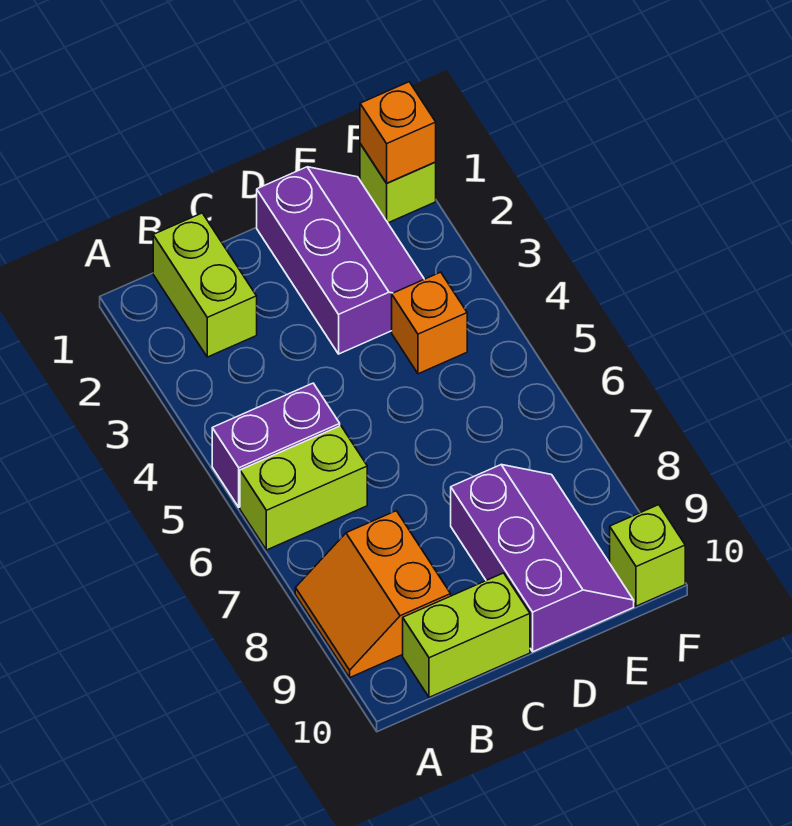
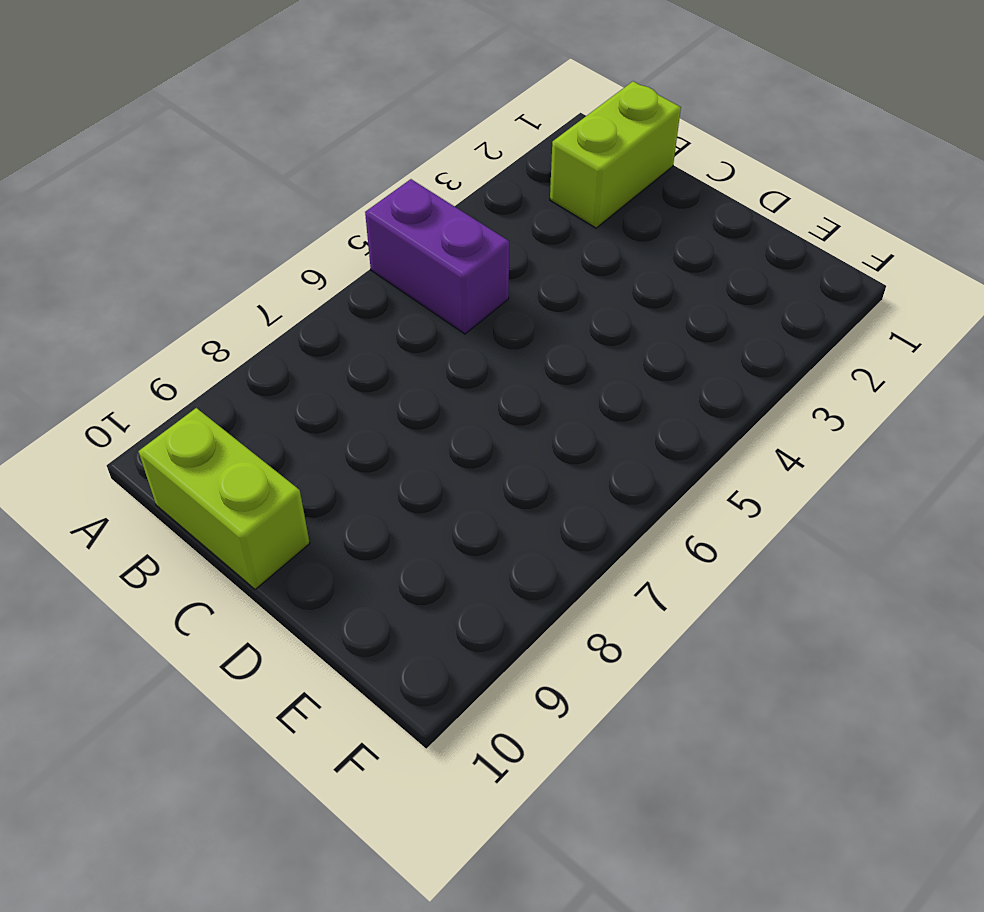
none -> lime 1x2 brick [240,426,367,550]
none -> orange 2x2 slope [295,511,451,677]

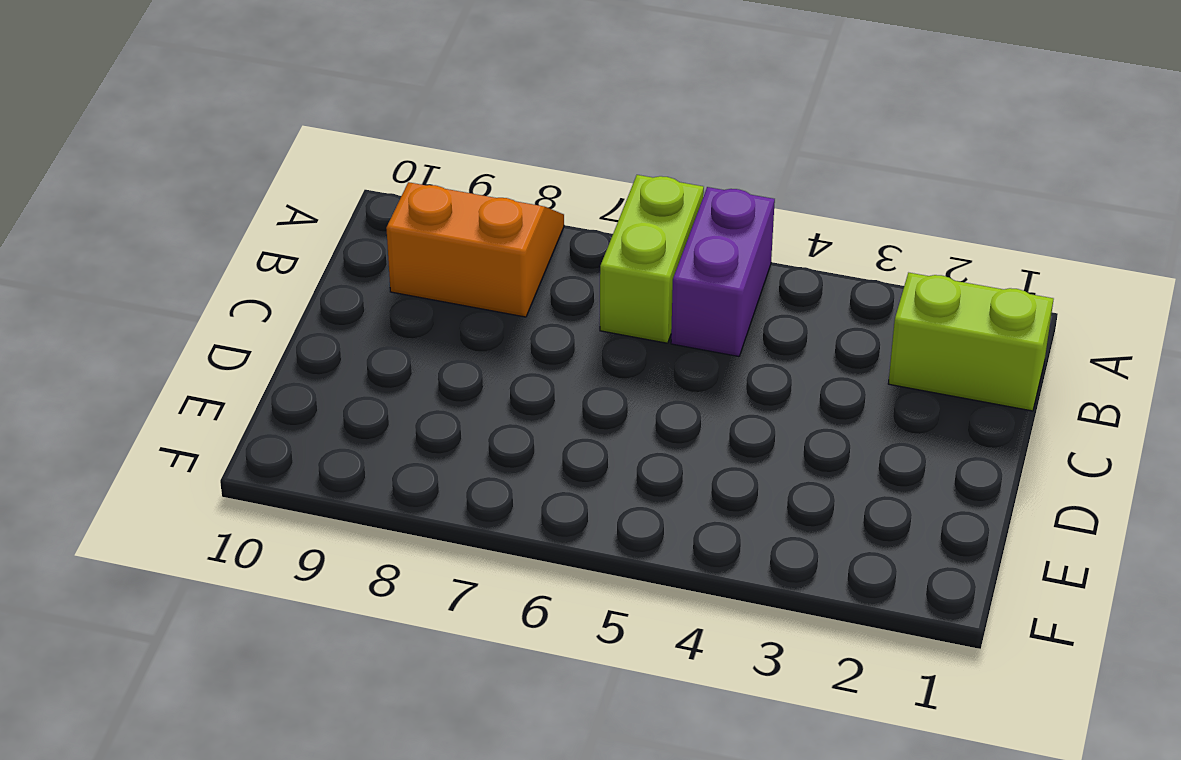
none -> lime 1x2 brick [403,573,530,697]
none -> purple 2x3 slope [257,167,424,354]

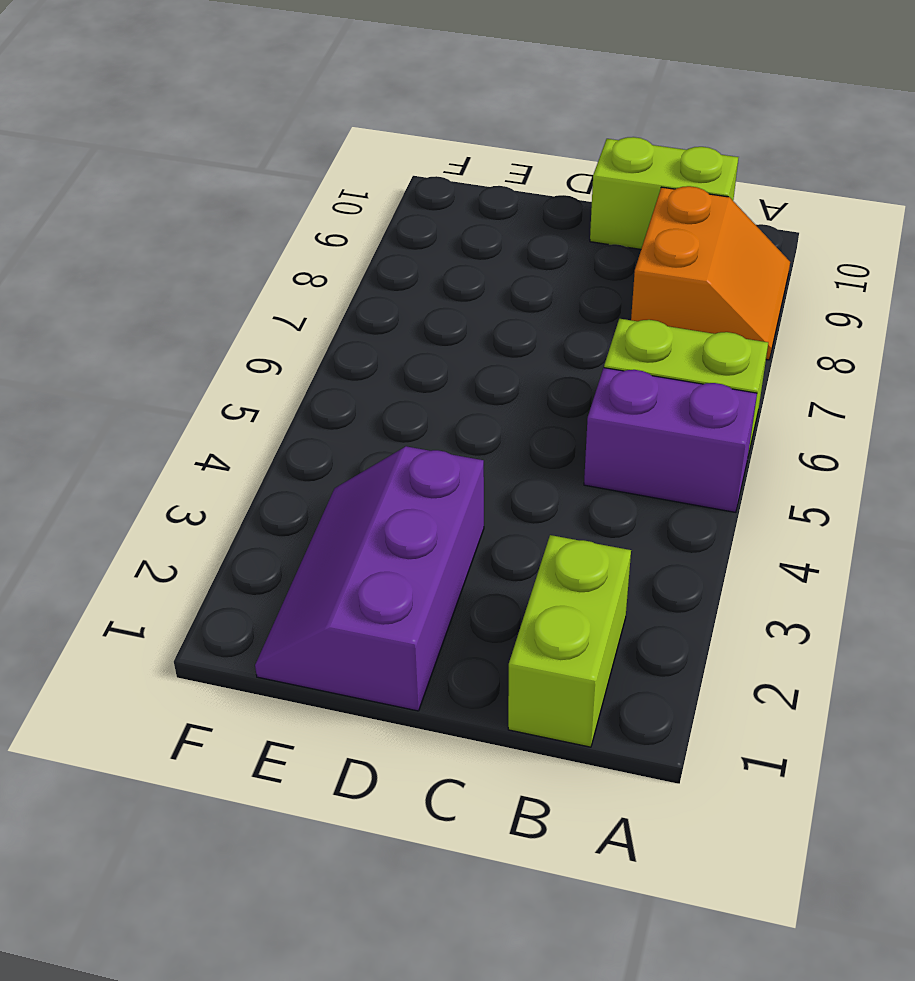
none -> purple 2x3 slope [451,465,634,652]
none -> orange 1x1 brick [392,272,467,374]

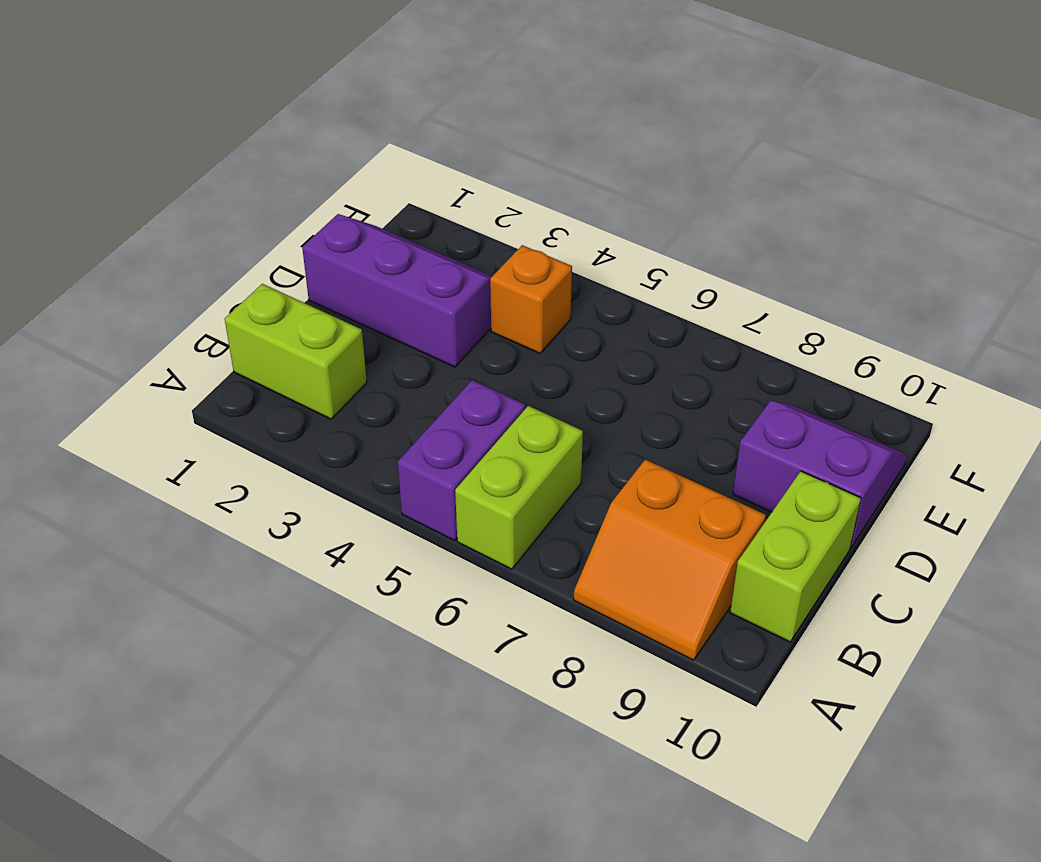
purple 2x2 slope [733,401,907,548] -> purple 2x3 slope [451,465,634,652]
none -> lime 1x1 brick [360,144,436,223]
none -> lime 1x1 brick [610,505,685,606]

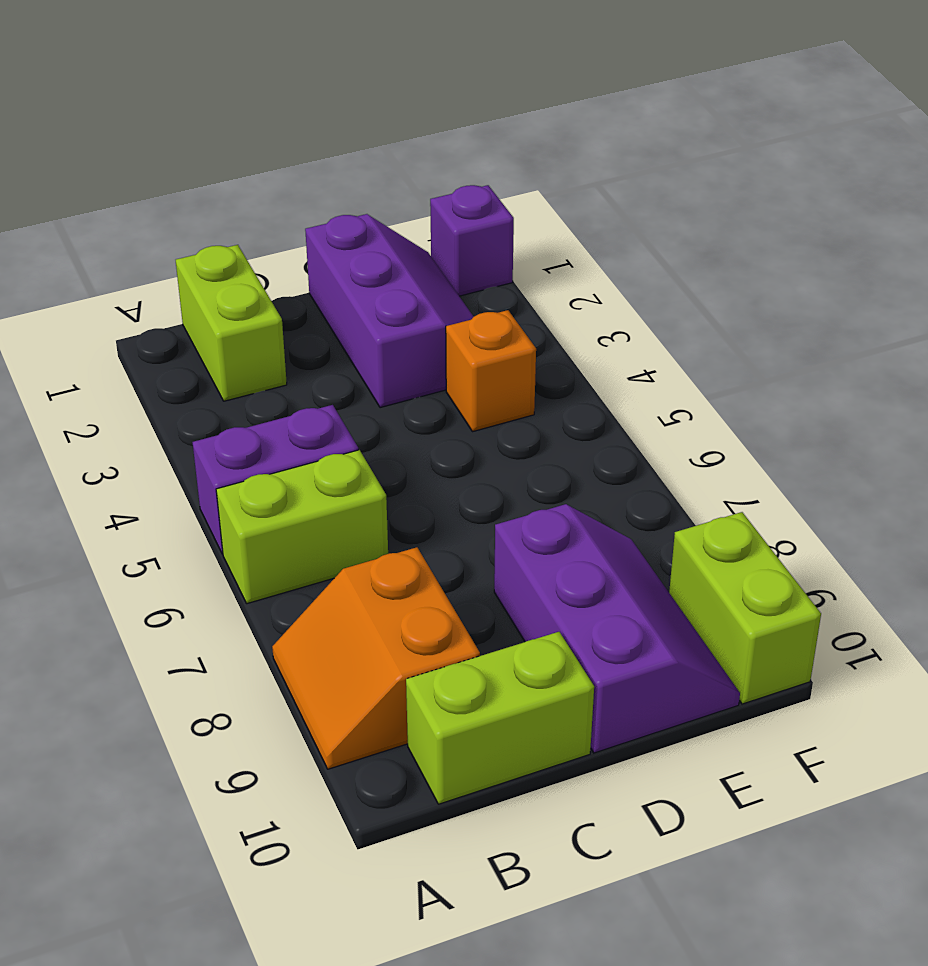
purple 1x1 brick [430,185,514,296] -> lime 1x1 brick [360,144,436,223]
lime 1x2 brick [669,512,821,704] -> lime 1x1 brick [610,505,685,606]
none -> orange 1x1 brick [360,82,436,183]

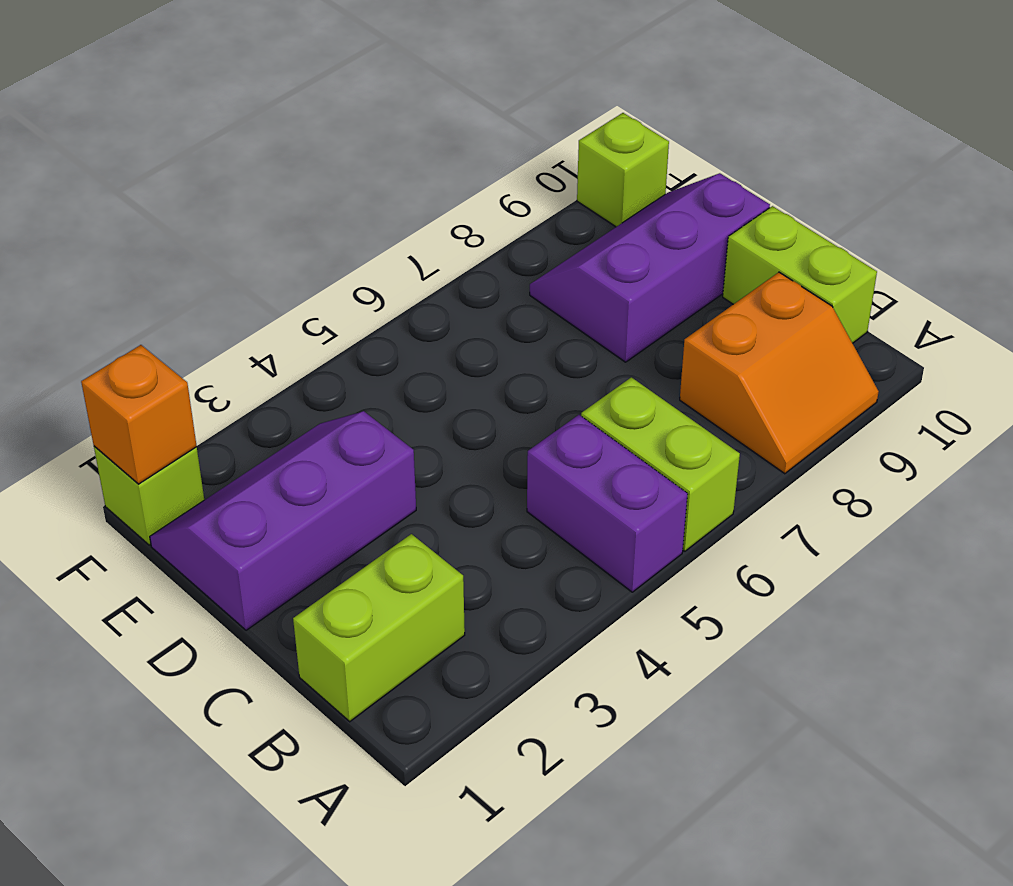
none -> orange 1x1 brick [392,272,467,374]

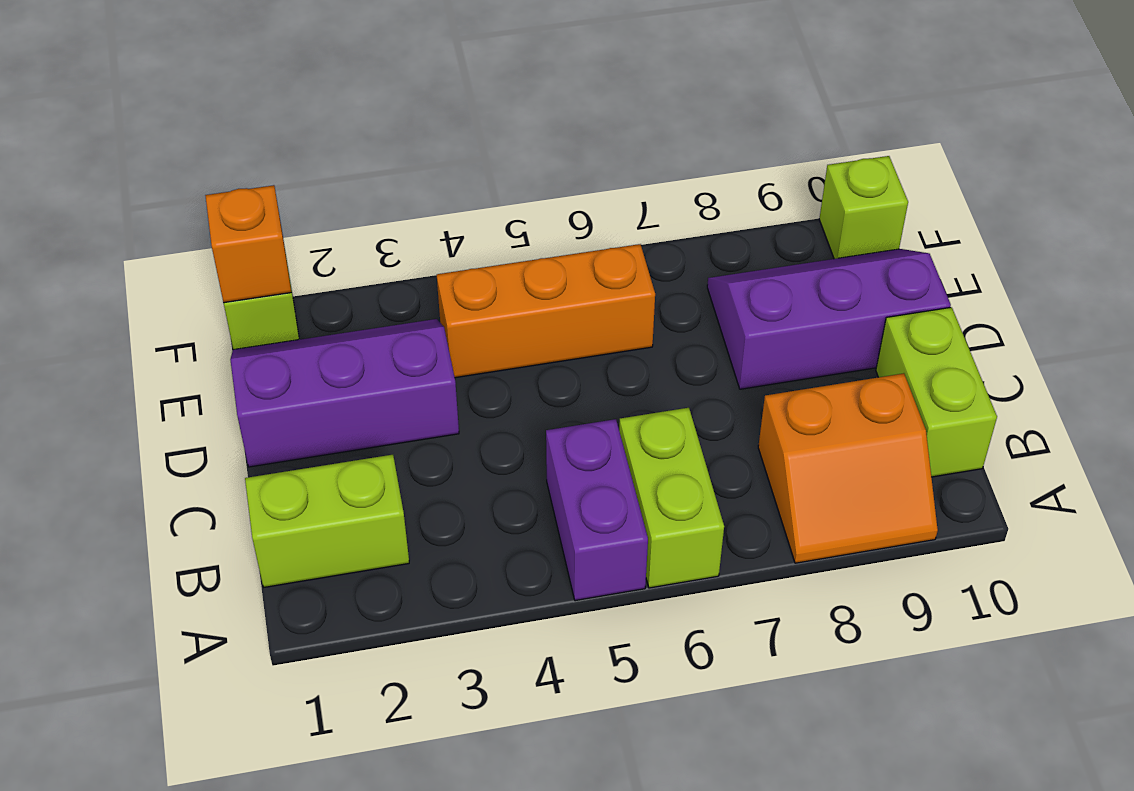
orange 1x3 brick [437,244,655,378] -> orange 1x1 brick [392,272,467,374]

